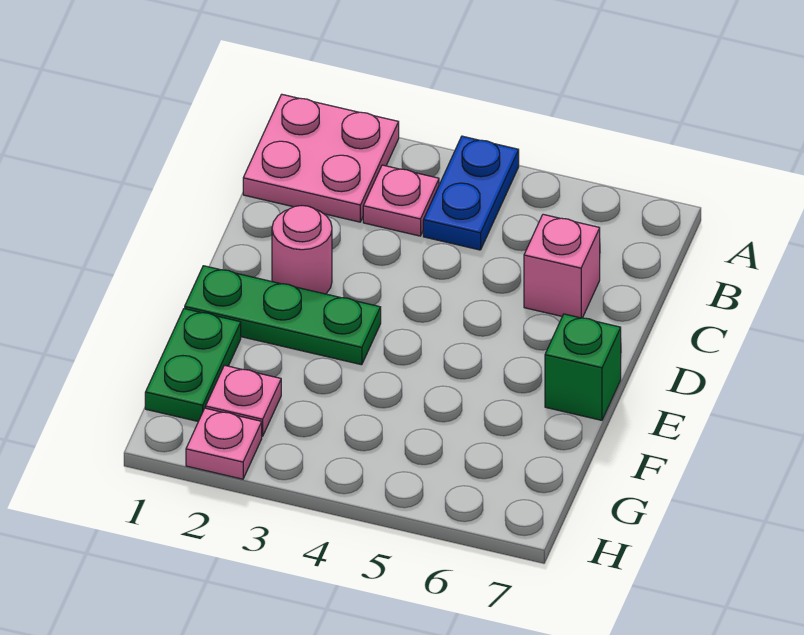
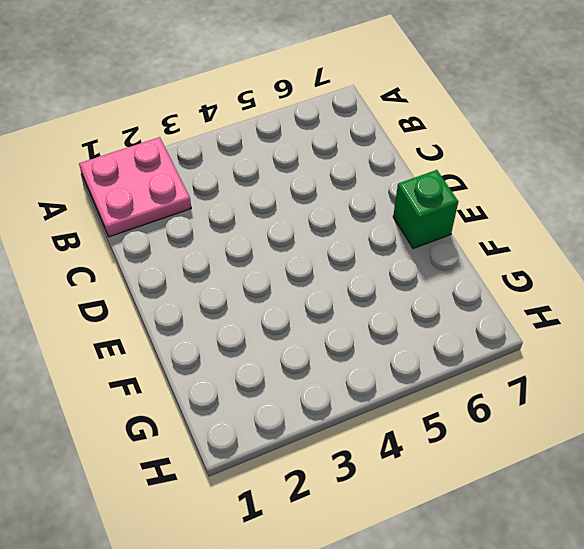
none -> blue 1x2 plate [423,136,519,250]
none -> pink 1x1 plate [363,165,439,236]

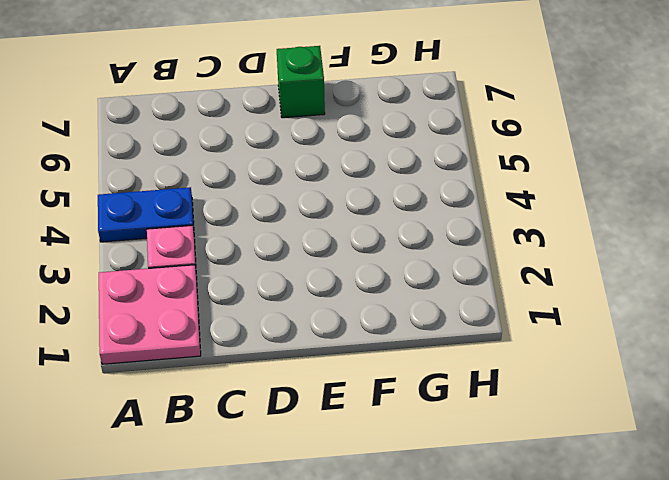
none -> pink 1x1 brick [524,214,600,318]
none -> pink 1x1 round brick [272,206,332,294]

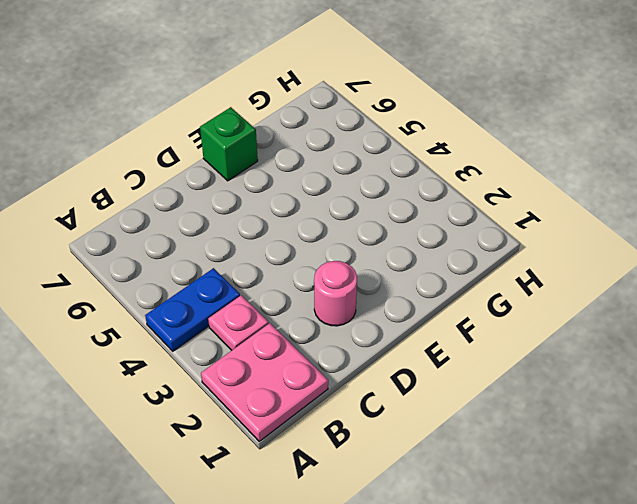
none -> pink 1x1 brick [524,214,600,318]
none -> green 1x3 plate [185,266,381,365]

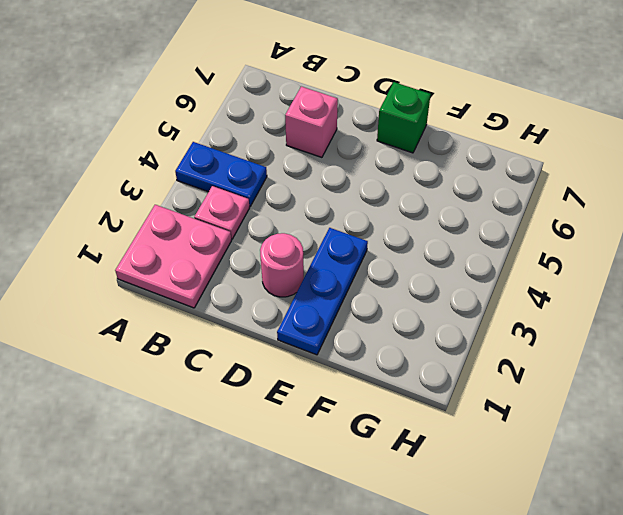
blue 1x3 plate [277,228,368,355] -> green 1x3 plate [185,266,381,365]
none -> green 1x2 plate [145,309,241,422]
none -> pink 1x1 plate [206,365,281,436]

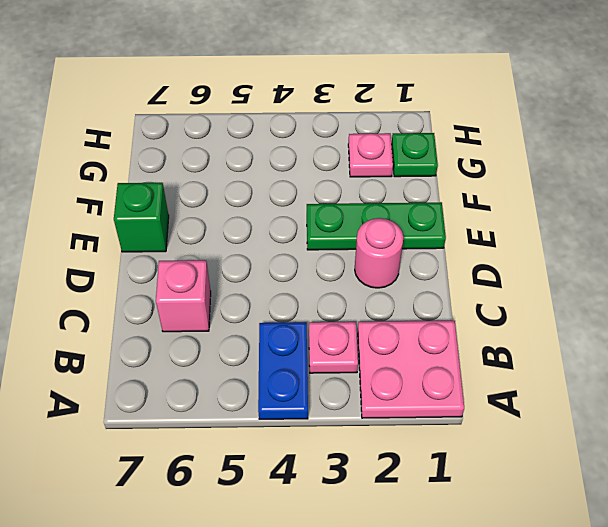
green 1x1 plate [391,133,438,177] -> green 1x2 plate [145,309,241,422]
none -> pink 1x1 plate [186,408,262,479]

